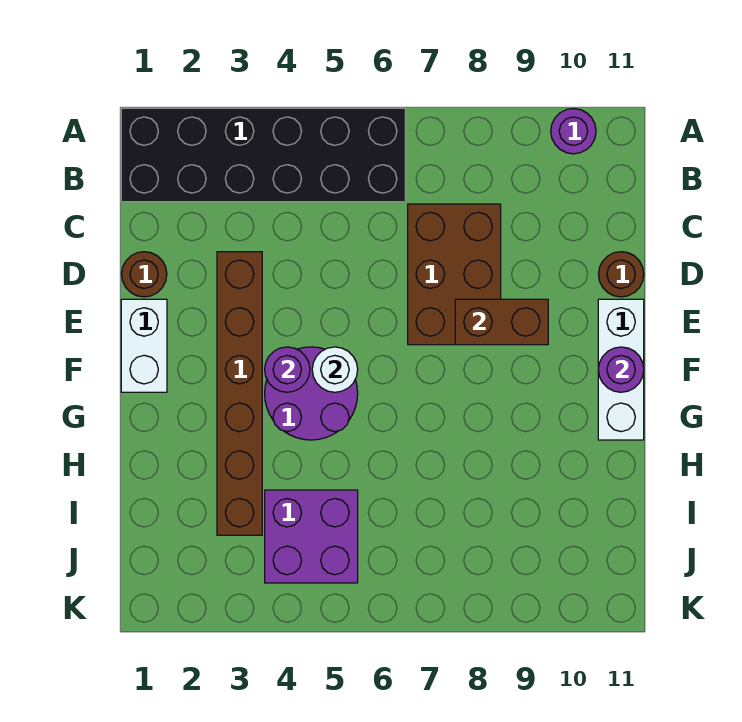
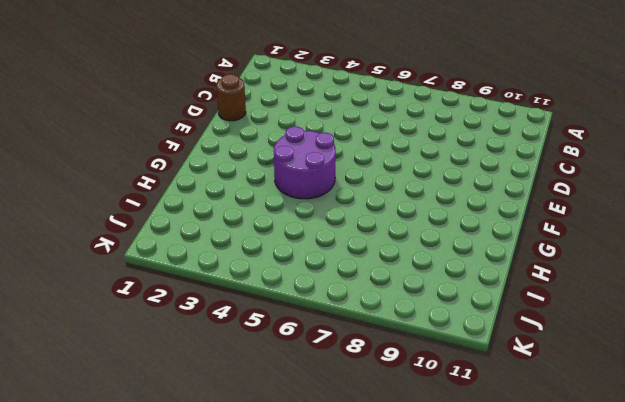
none -> black 2x6 brick [121,108,405,202]
none -> purple 1x1 round brick [551,109,596,154]
none -> brown 2x3 brick [408,204,501,345]

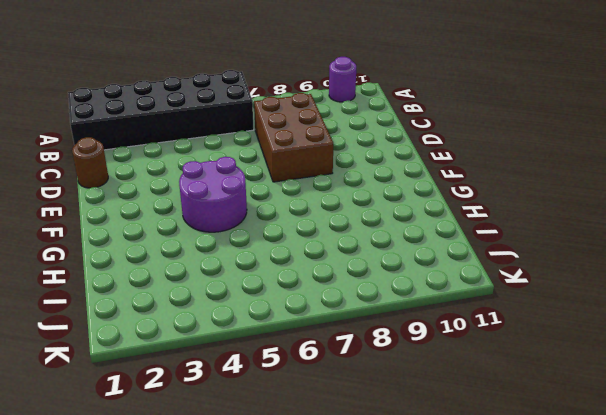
none -> brown 1x6 brick [217,252,262,535]
none -> brown 1x1 round brick [598,252,644,297]
none -> white 1x2 brick [121,299,167,392]

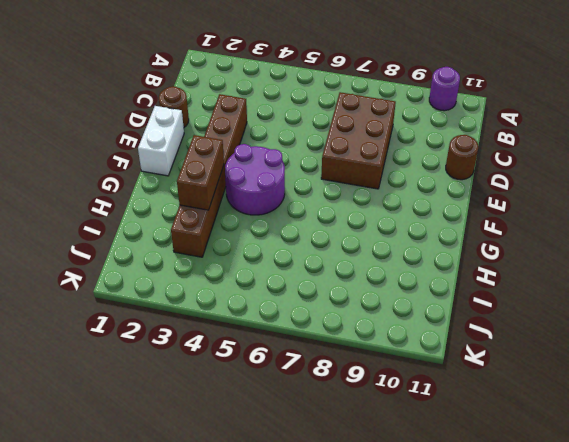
brown 1x2 brick [177,135,224,210] -> brown 1x2 brick turned to [455,299,548,345]
none -> black 2x6 brick [121,108,405,202]
none -> white 1x3 brick [598,299,644,440]
none -> purple 2x2 brick [265,490,358,583]

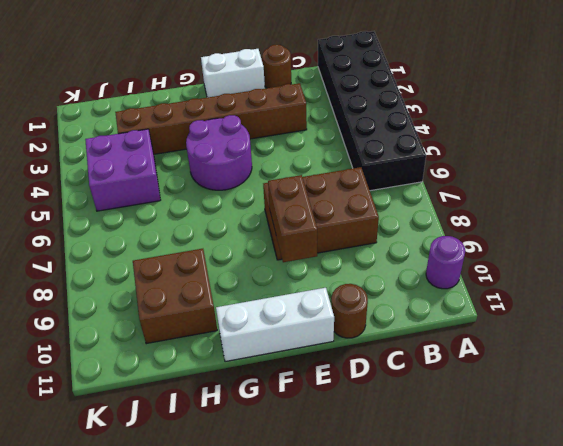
brown 2x2 brick [133,249,217,344] -> none
none -> purple 1x1 round brick [265,347,310,392]
none -> white 1x1 round brick [312,347,358,392]
none -> purple 1x1 round brick [598,347,644,392]

